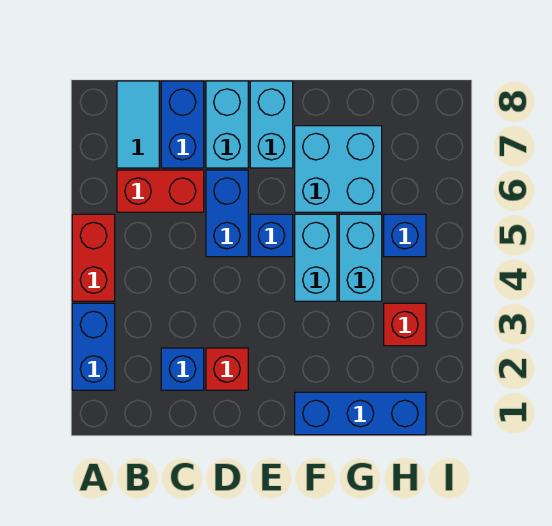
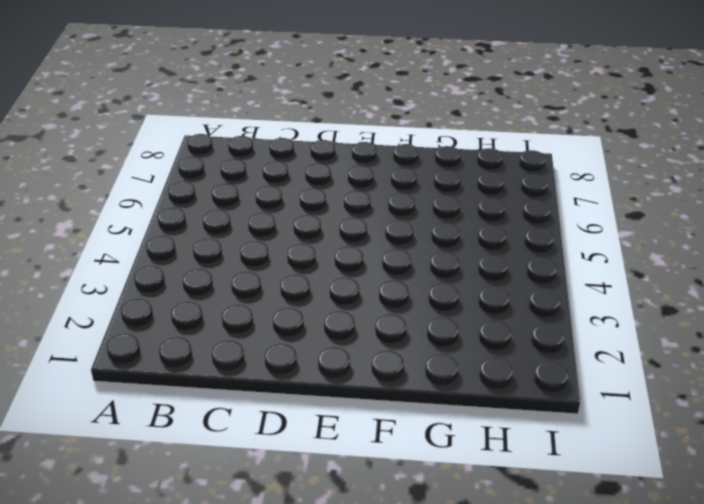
none -> blue 1x2 brick [72,303,115,390]
none -> red 1x2 brick [72,214,115,301]
none -> red 1x2 brick [117,170,204,212]

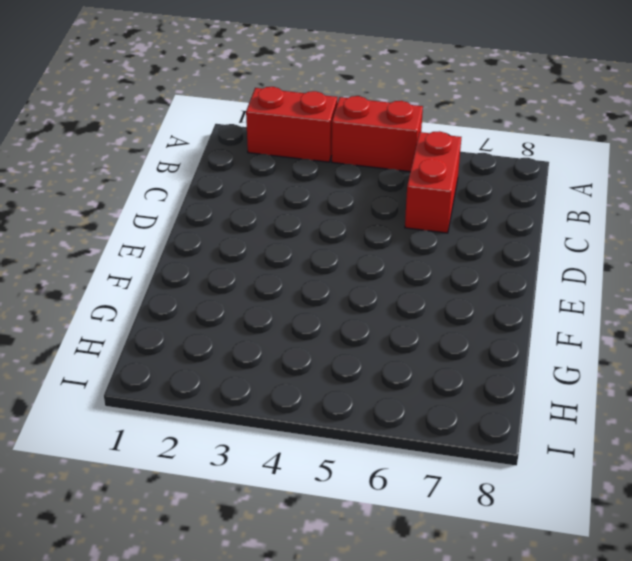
red 1x2 brick [246,87,337,162] -> blue 1x2 brick [72,303,115,390]
none -> cyan 1x2 tile [117,81,159,168]
none -> blue 1x1 brick [161,348,204,390]
none -> blue 1x2 brick [161,81,204,168]

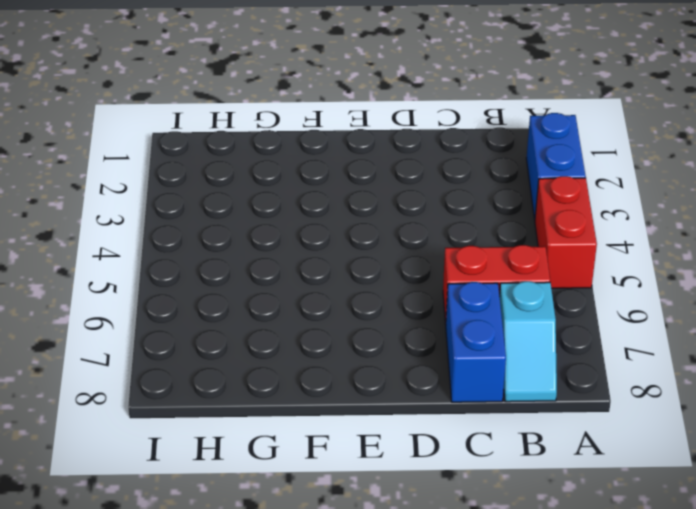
cyan 1x2 slope [499,281,557,402] -> cyan 1x2 tile [117,81,159,168]
none -> blue 1x1 brick [161,348,204,390]
none -> red 1x1 brick [206,348,248,390]
none -> blue 1x2 brick [206,170,248,257]

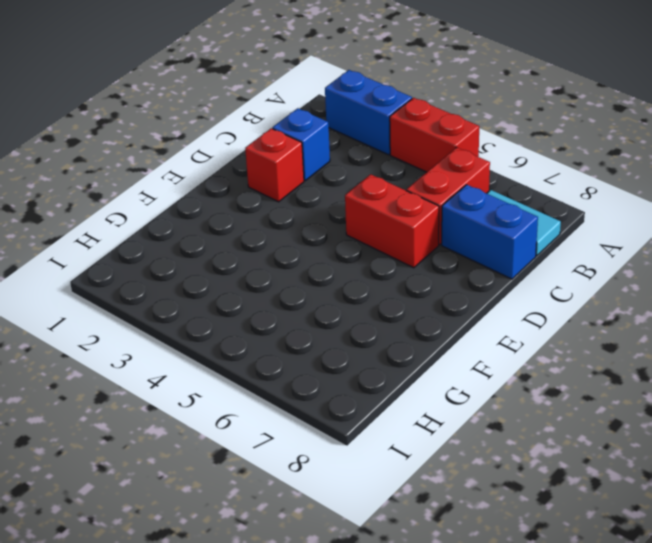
red 1x2 brick [345,174,439,268] -> blue 1x2 brick [206,170,248,257]
none -> cyan 1x2 brick [206,81,248,168]
none -> blue 1x1 brick [250,214,293,257]
none -> cyan 1x2 brick [250,81,293,168]

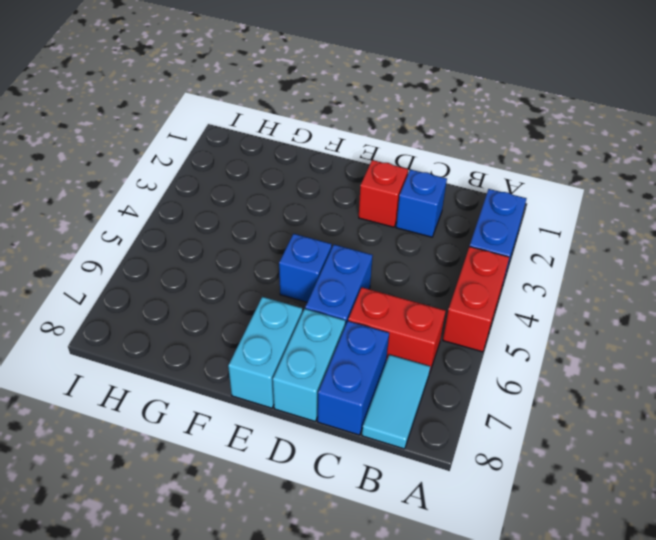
none -> blue 1x3 brick [295,392,426,435]
none -> cyan 1x2 brick [295,214,337,301]
none -> cyan 2x2 brick [295,126,382,212]

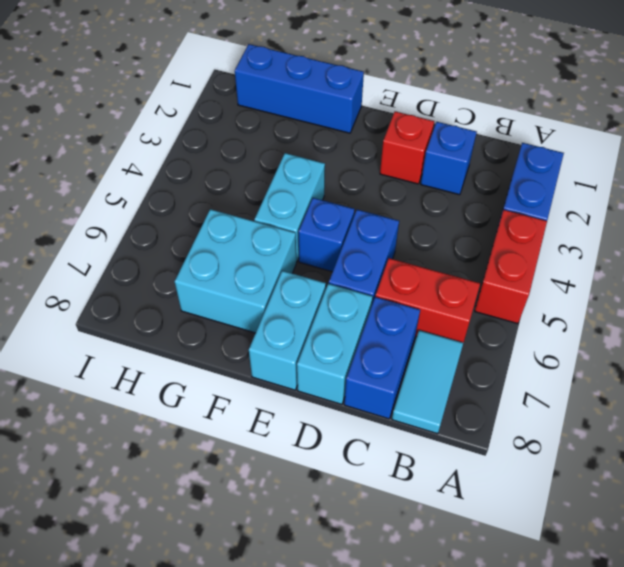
none -> cyan 1x2 brick [339,214,382,301]
none -> red 1x1 brick [384,303,426,346]
none -> blue 1x1 brick [384,214,426,257]

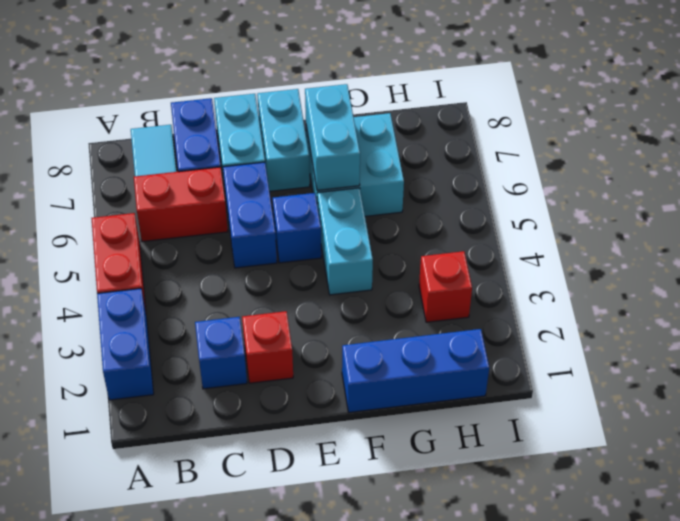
cyan 1x2 brick [305,84,360,190] -> cyan 1x2 brick moved to [339,214,382,301]
none -> blue 1x1 brick [384,214,426,257]

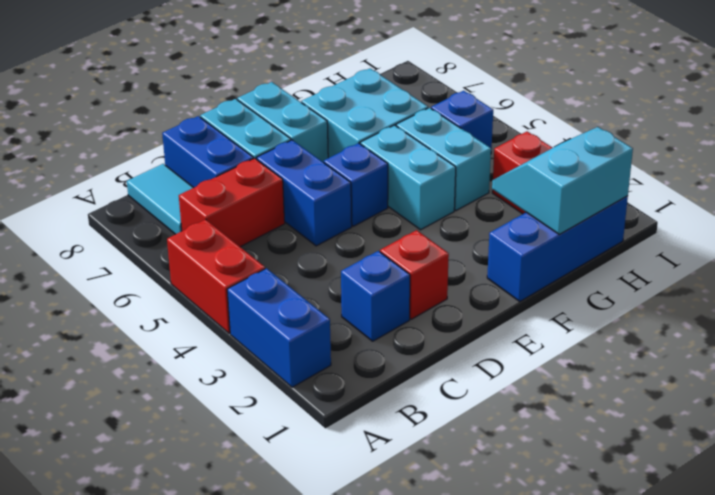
cyan 2x2 slope [492,127,633,234] -> none

